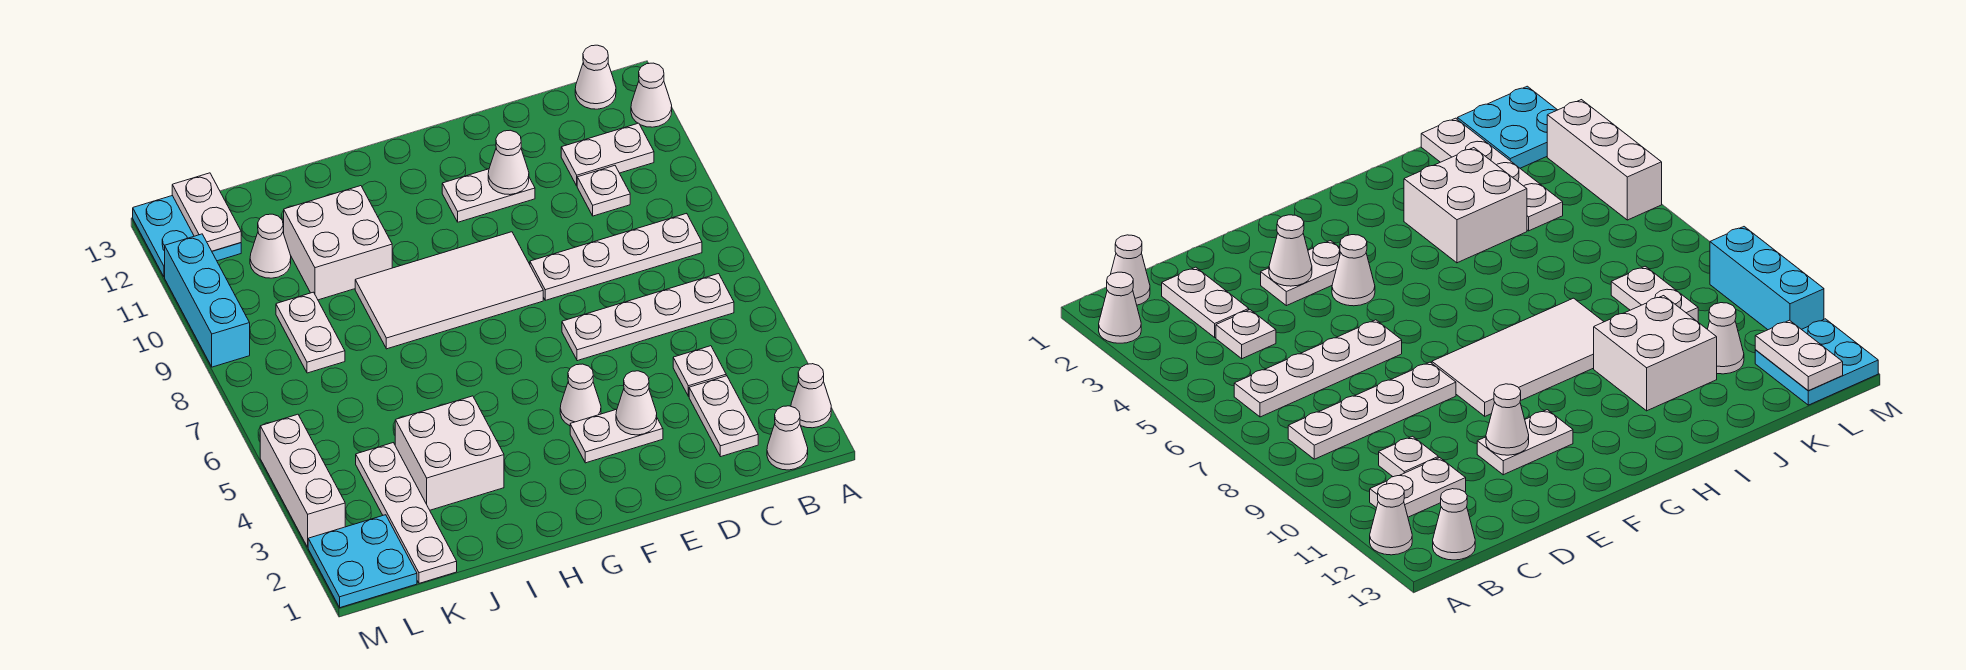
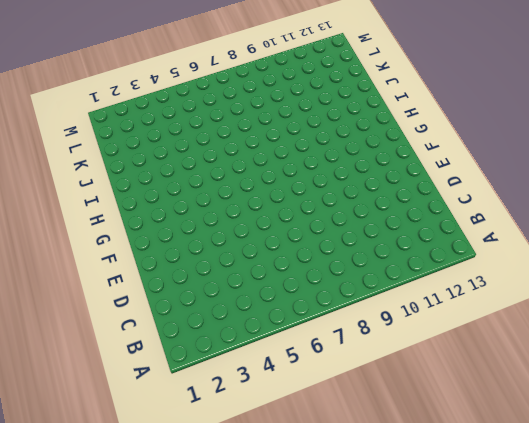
none -> white 1x1 cone [791,364,831,428]
none -> white 1x1 cone [631,63,672,127]
none -> white 1x1 cone [767,406,808,470]

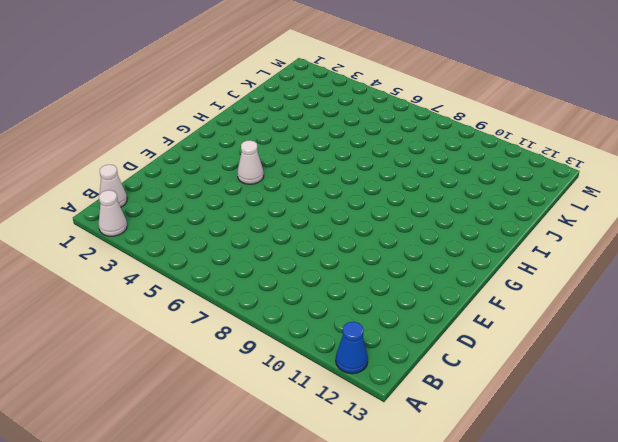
blue 1x1 cone [336,322,368,374] -> white 1x1 cone [631,63,672,127]
none -> white 1x4 plate [562,274,734,361]
none -> white 1x4 plate [530,213,702,300]
none -> white 1x2 plate [561,123,654,186]

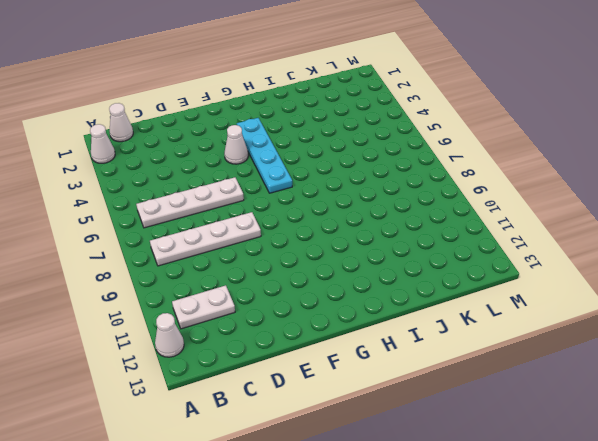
cyan 1x4 plate [237,118,292,193] -> none
none -> white 1x1 cone [575,45,616,109]
none -> white 1x2 plate [689,376,758,457]
none -> white 1x1 plate [673,346,726,396]

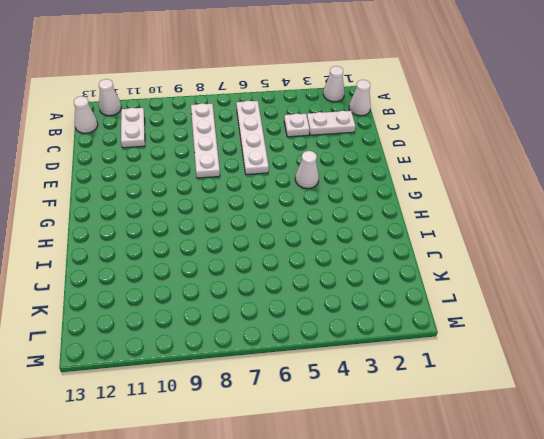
none -> white 1x1 plate [577,166,630,216]
none -> white 1x2 plate [570,409,663,463]
none -> white 1x2 plate [442,169,535,222]

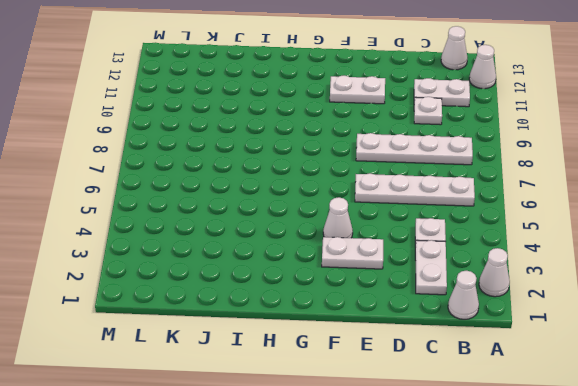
none -> white 2x4 tile [355,232,543,349]
none -> white 2x2 brick [395,396,504,510]
none -> white 2x2 brick [283,186,392,300]

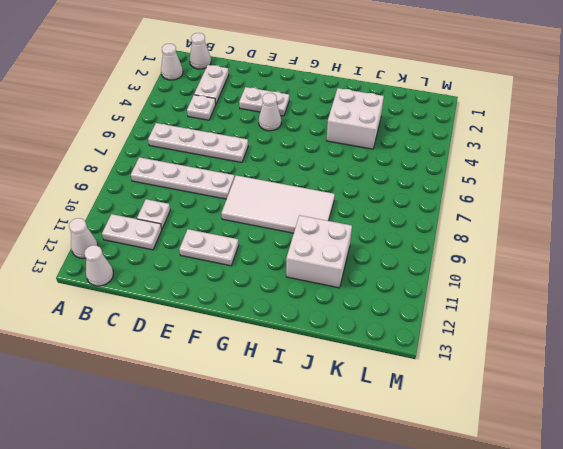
none -> white 1x4 plate [356,443,457,583]
none -> white 1x2 plate [276,292,345,373]
none -> white 1x1 cone [250,214,291,278]

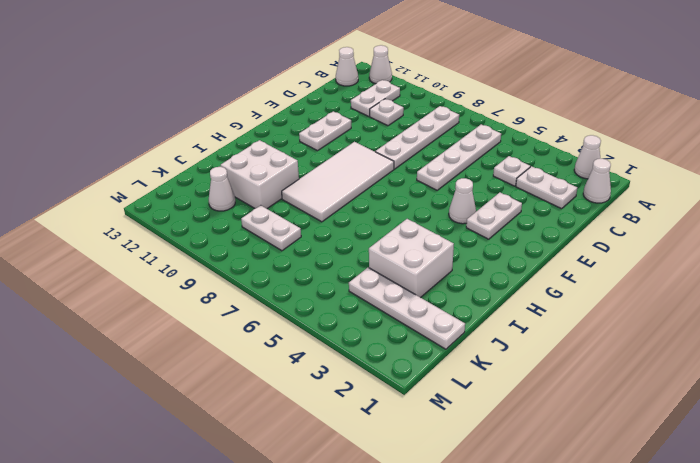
none -> cyan 2x2 plate [308,515,417,608]
none -> cyan 2x2 plate [133,196,241,277]
none -> white 1x3 brick [260,414,345,547]

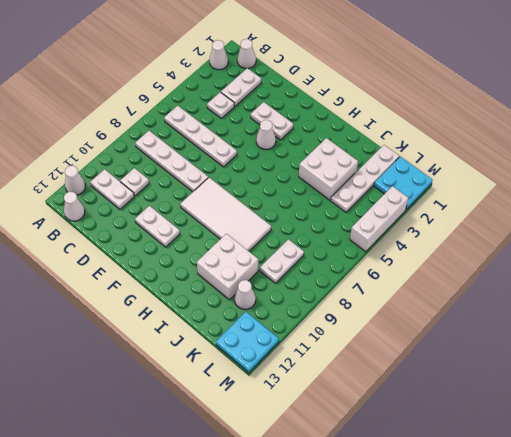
none -> cyan 1x3 brick [165,234,250,367]
none -> white 1x1 cone [616,371,657,435]
none -> white 1x1 cone [488,130,529,195]

